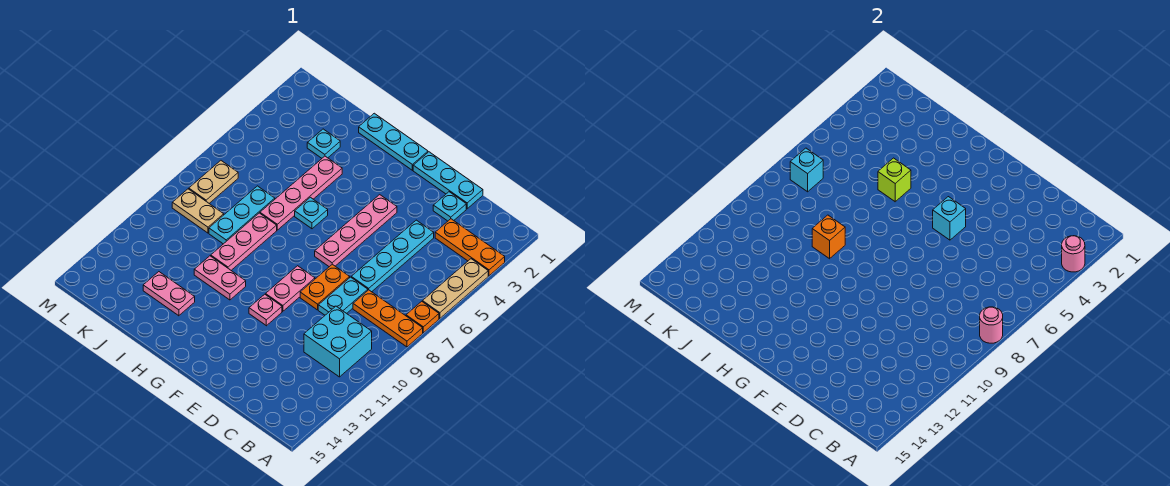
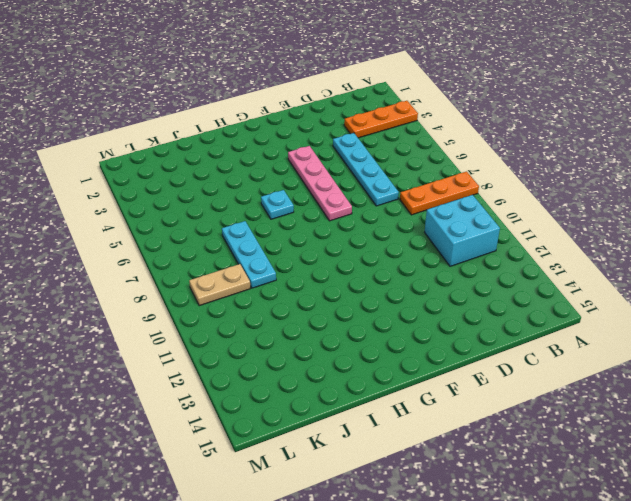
none -> tan 1x3 plate [423,259,488,318]
none -> orange 1x1 plate [406,301,439,333]
none -> cyan 1x3 plate [413,152,483,209]

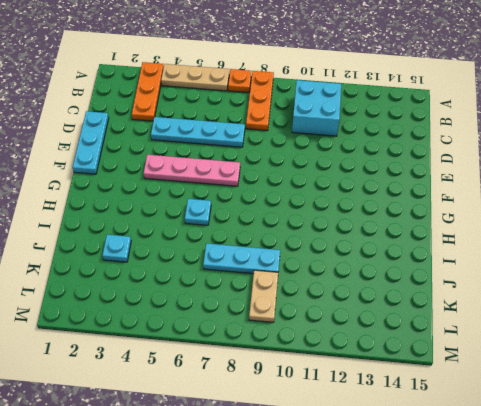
none -> cyan 1x1 plate [433,192,466,221]
none -> cyan 1x2 plate [318,277,368,315]
none -> orange 1x2 plate [300,264,350,310]

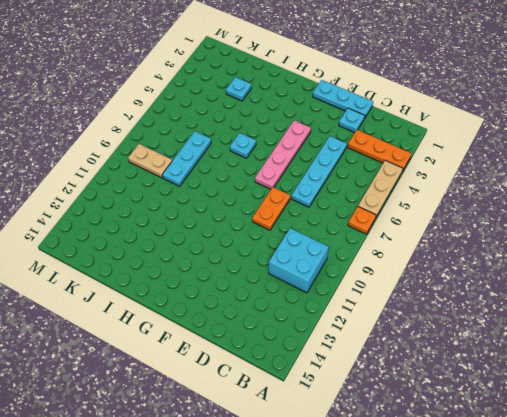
none -> orange 1x3 plate [353,290,423,347]
none -> cyan 1x2 plate [318,277,368,315]
none -> pink 1x2 plate [266,266,315,311]

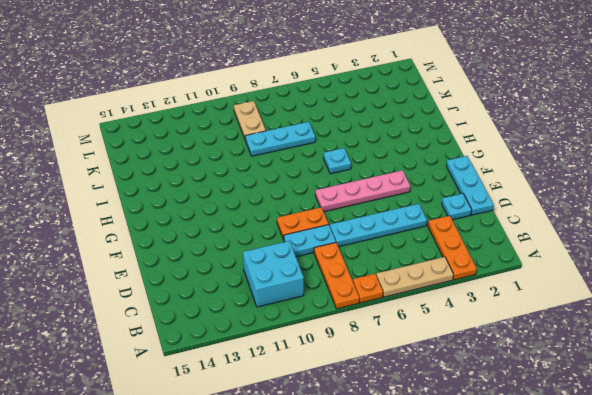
none -> pink 1x2 plate [266,266,315,311]
none -> pink 1x1 plate [249,294,282,326]
none -> cyan 1x3 plate [359,113,428,170]

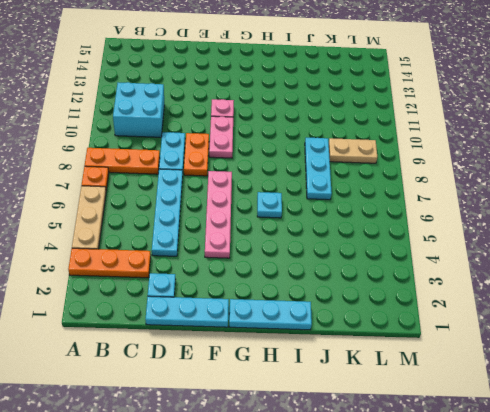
none -> pink 1x2 plate [194,256,246,300]
none -> pink 1x4 plate [260,156,342,230]
none -> pink 1x3 plate [211,213,277,270]

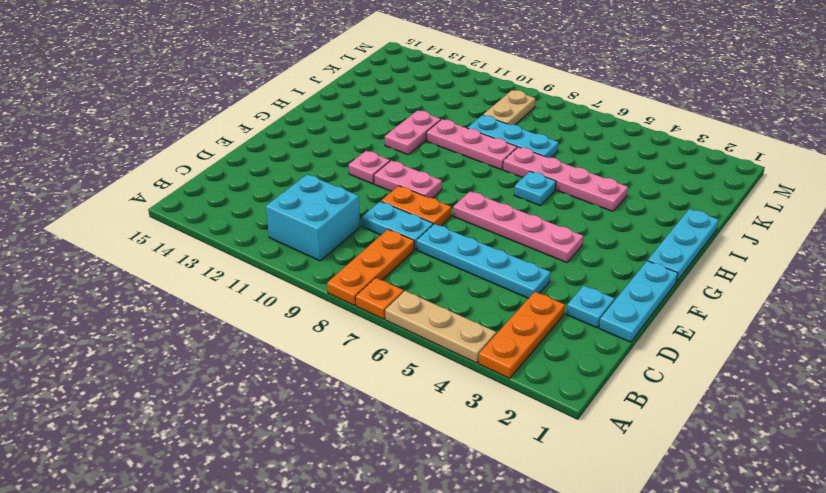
none -> pink 1x2 plate [143,272,195,316]
none -> cyan 1x1 plate [307,129,340,158]
none -> tan 1x2 plate [189,161,238,203]

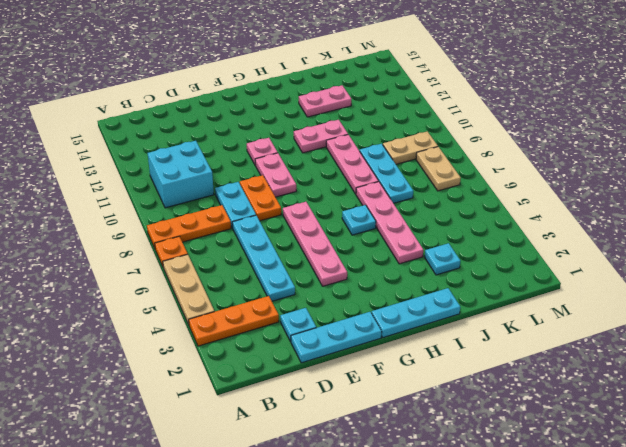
none -> pink 1x1 round brick [1062,236,1085,272]
none -> pink 1x1 round brick [980,307,1003,343]
none -> cyan 1x1 brick [933,197,966,240]

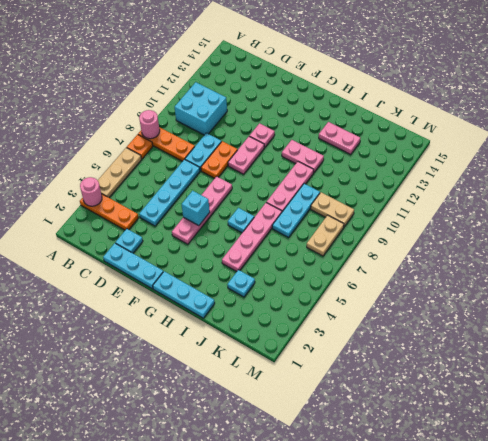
none -> lime 1x1 brick [878,158,911,202]
none -> orange 1x1 brick [812,215,845,259]
none -> cyan 1x1 brick [790,148,823,192]

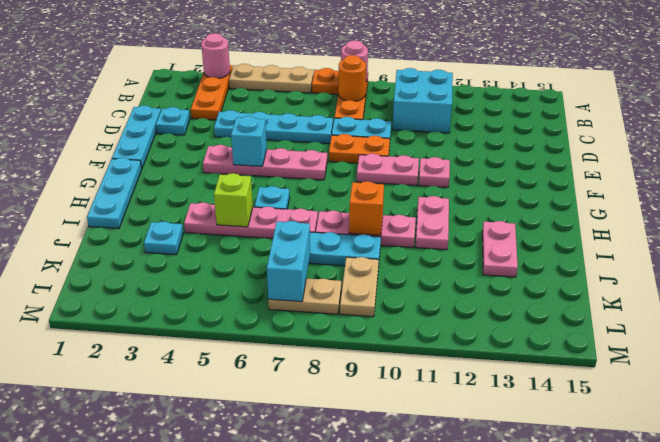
orange 1x1 round brick [338,55,366,101] -> none
cyan 1x2 brick [267,221,310,302] -> cyan 1x1 brick [790,148,823,192]

